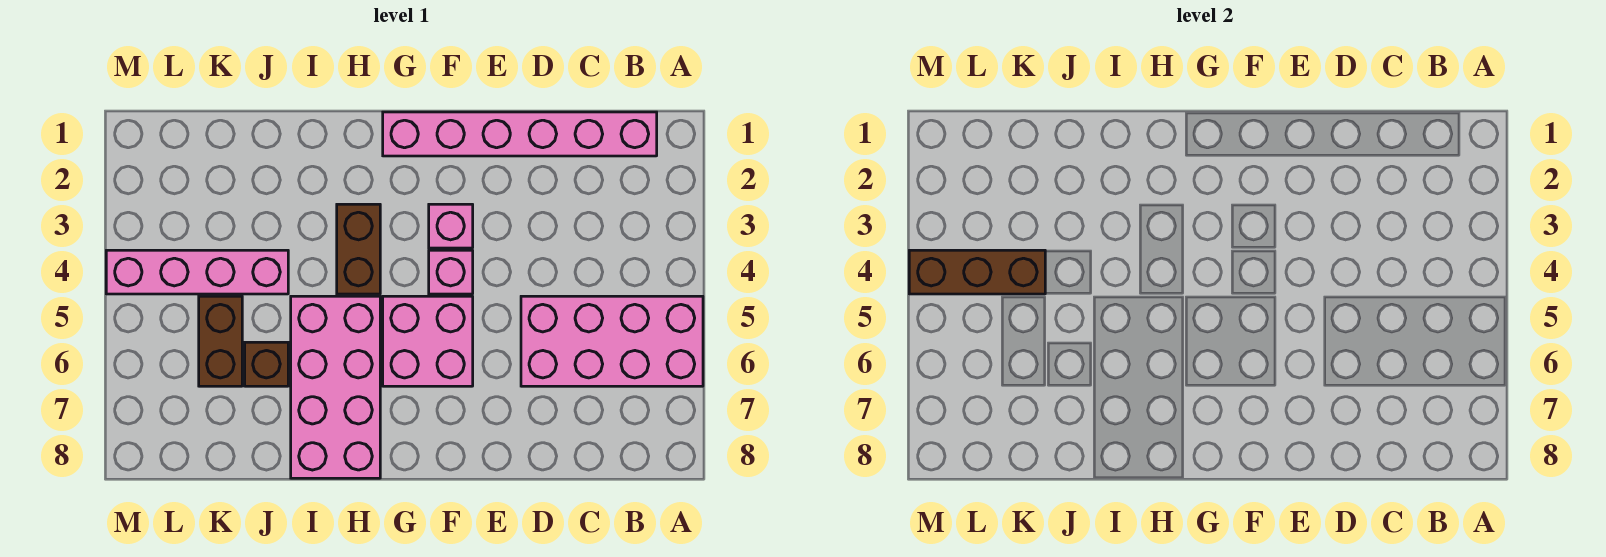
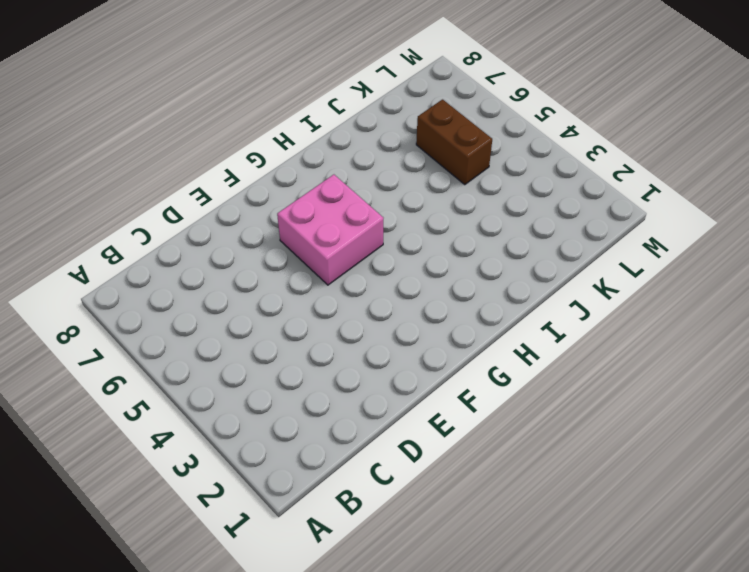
none -> pink 2x4 brick [521,296,703,386]
none -> pink 1x6 brick [383,112,657,156]

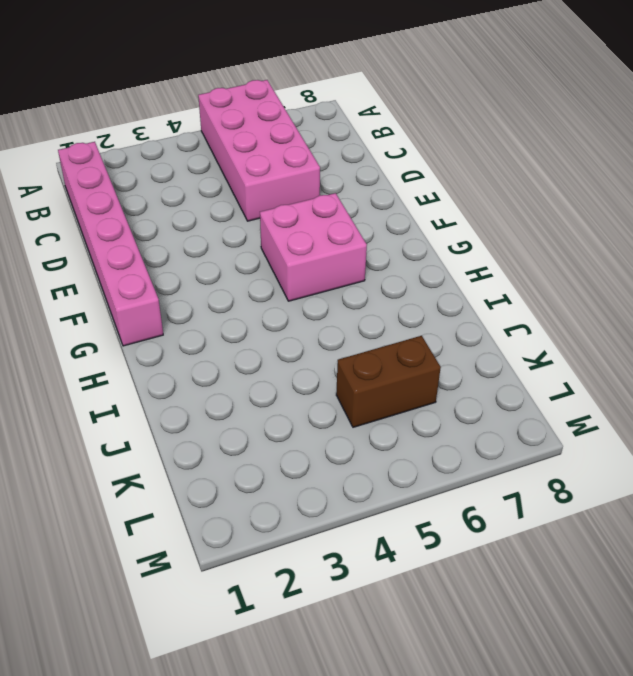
none -> pink 1x1 brick [429,204,473,248]
none -> pink 1x1 brick [429,250,473,294]

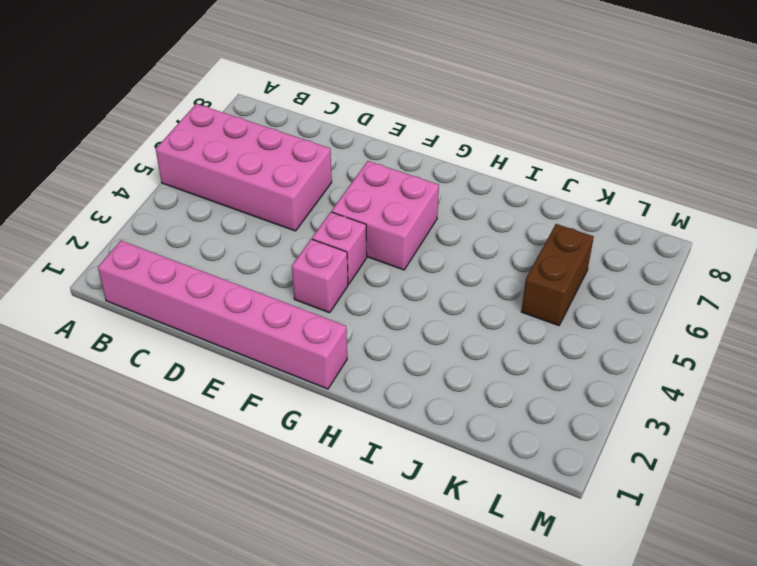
none -> brown 1x2 brick [337,204,380,294]
none -> pink 2x4 brick [291,296,380,478]

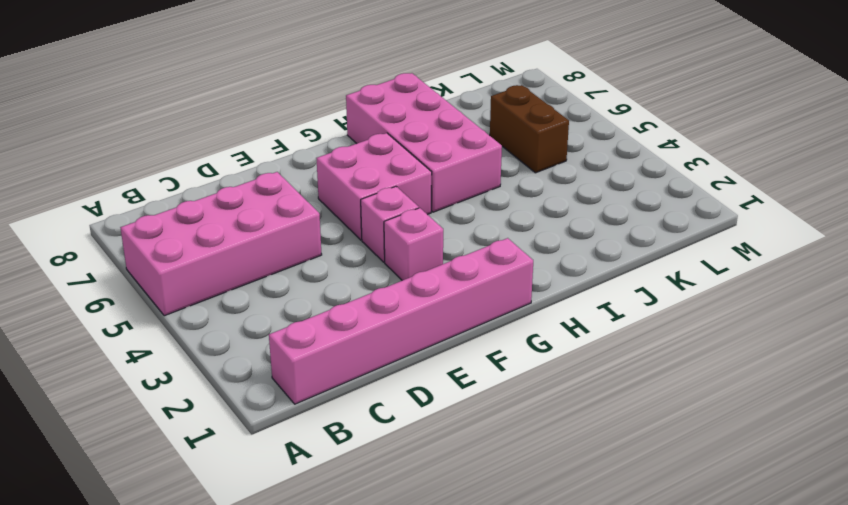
none -> brown 1x2 brick [337,204,380,294]
none -> pink 1x4 brick [106,250,288,294]

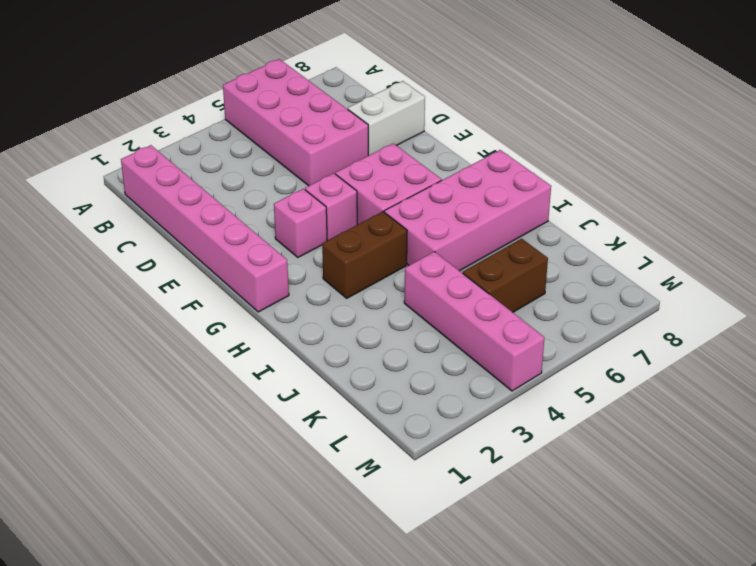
white 1x2 brick [348,81,425,156] -> none
none -> brown 1x1 brick [245,342,288,386]
none -> brown 1x3 brick [909,250,1045,294]

